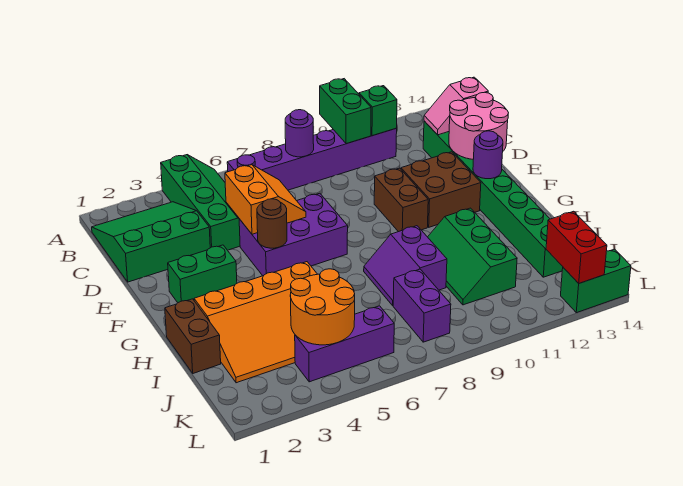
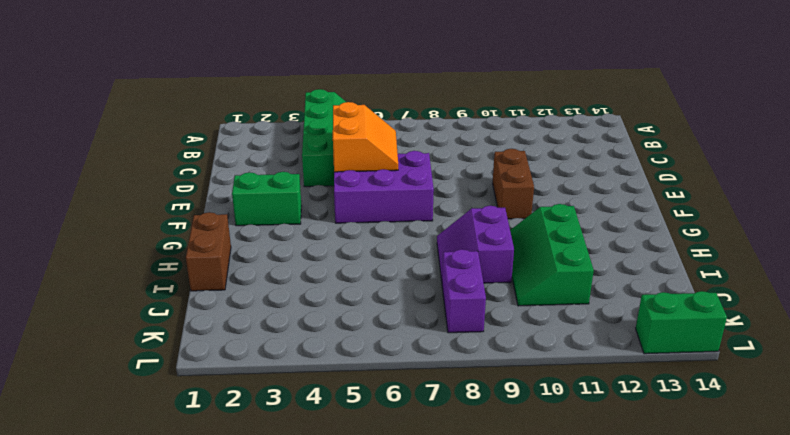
none -> green 3x3 slope [92,202,210,282]
none -> purple 1x6 brick [227,128,397,190]
none -> green 1x8 brick [423,121,563,277]

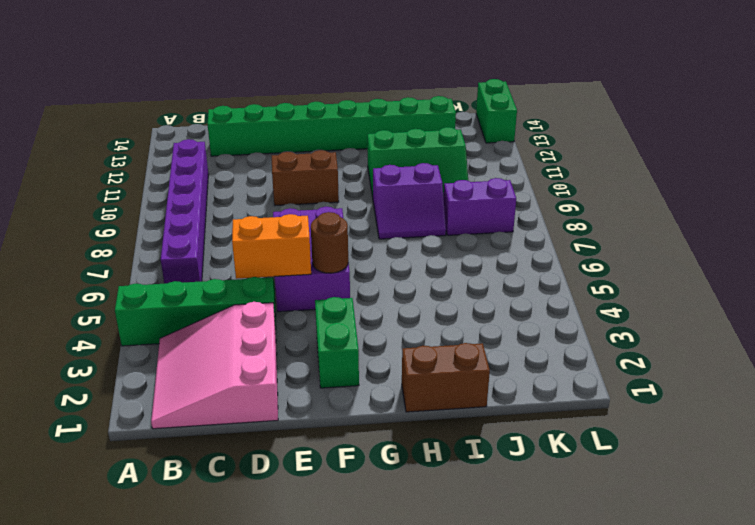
pink 3x3 slope [151,302,278,429] -> green 3x3 slope [92,202,210,282]
none -> brown 2x2 brick [401,152,481,227]
none -> orange 3x4 slope [194,262,317,383]
none -> purple 1x3 brick [295,306,394,382]

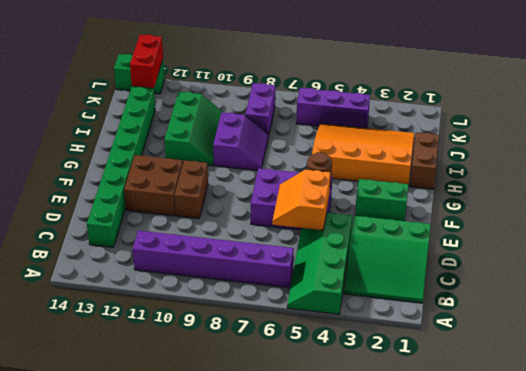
none -> green 1x2 brick [320,79,371,144]
none -> purple 1x1 round brick [285,110,314,157]
none -> green 1x1 brick [359,86,397,136]

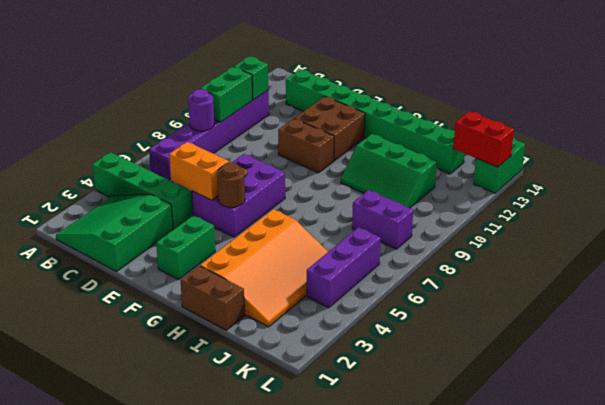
green 1x2 brick [200,67,252,122] -> green 1x2 brick turned to [320,79,371,144]
none -> purple 2x2 slope [364,226,447,305]
none -> pink 1x2 slope [424,77,488,135]
none -> pink 2x2 round brick [449,92,508,160]

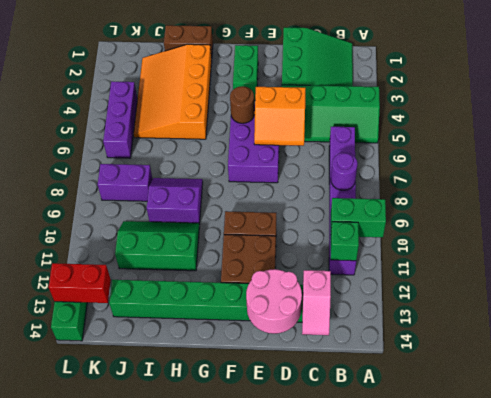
pink 1x2 slope [302,270,331,335] -> pink 1x2 slope turned to [424,77,488,135]
none -> purple 1x1 round brick [473,131,503,179]
none -> orange 2x2 round brick [290,269,355,345]

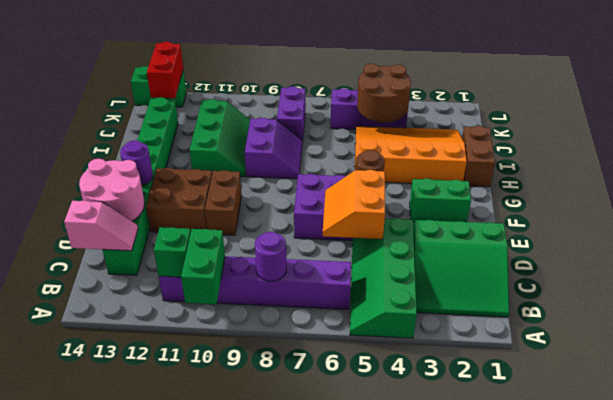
brown 2x2 round brick [357,64,411,123] -> orange 2x2 round brick [290,269,355,345]

